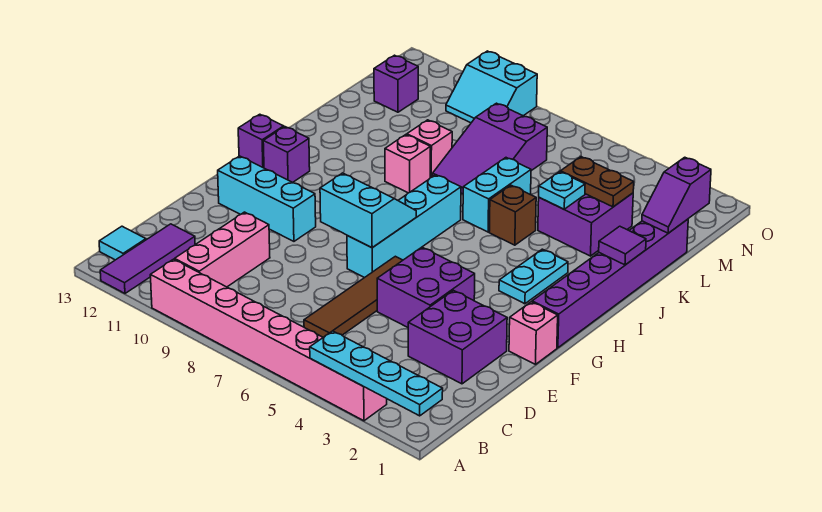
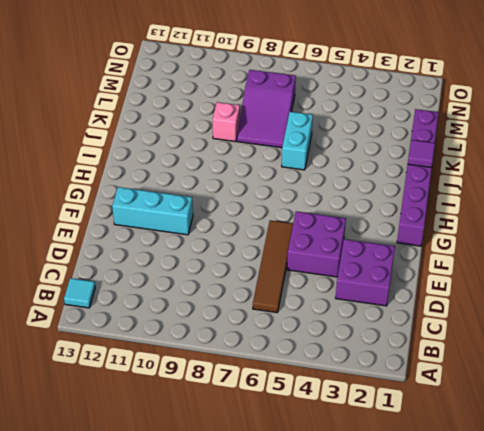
none -> pink 1x8 brick [150,259,387,421]
none -> purple 1x3 tile [100,224,195,293]
none -> pink 1x3 brick [175,212,270,287]

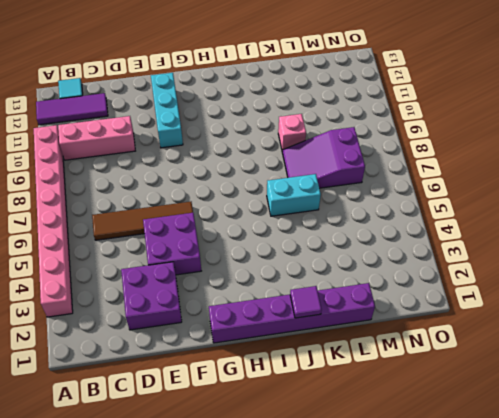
none -> pink 1x1 brick [509,302,558,364]
none -> cyan 1x4 brick [347,175,461,278]
none -> cyan 1x2 plate [499,249,568,304]

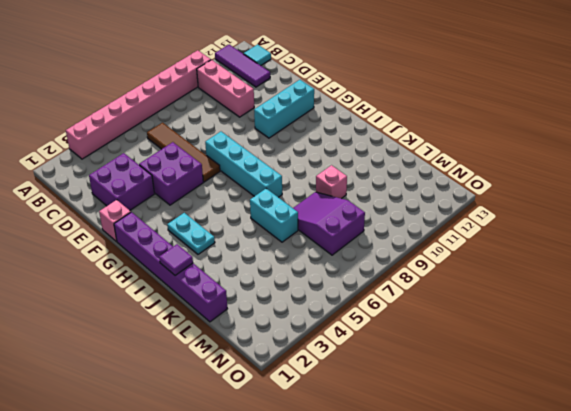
none -> purple 1x1 brick [263,127,310,182]
none -> purple 1x1 brick [238,114,284,168]
none -> brown 1x1 brick [489,185,536,245]

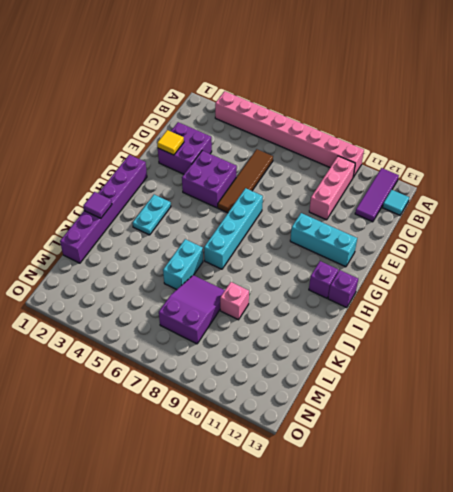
yellow 1x1 tile [157,130,184,155] -> none
none -> pink 1x1 brick [509,302,558,364]
none -> brown 1x1 brick [489,185,536,245]
none -> pink 1x1 brick [385,135,430,193]

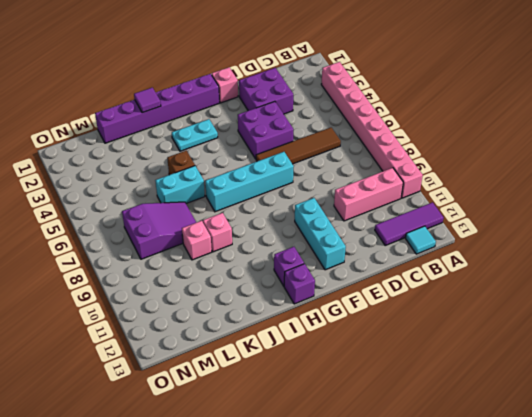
none -> purple 2x2 brick [538,193,633,256]
none -> purple 1x1 brick [374,55,418,112]
none -> cyan 2x2 slope [446,51,537,123]

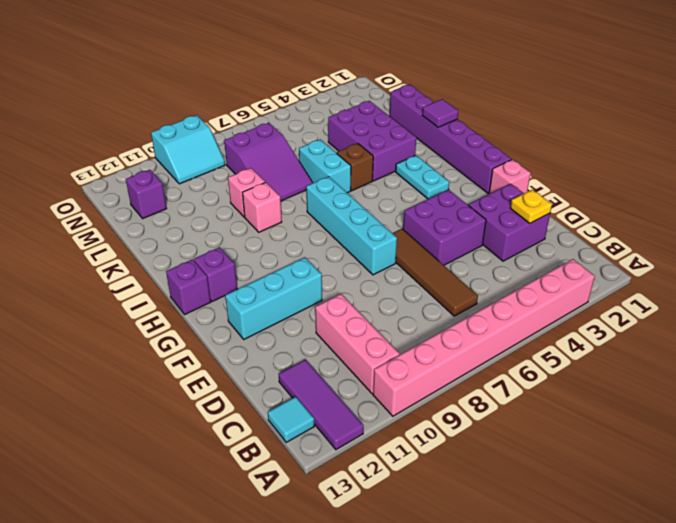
yellow 1x1 plate [510,190,552,223] -> none
purple 2x3 brick [328,101,416,181] -> purple 2x2 brick [538,193,633,256]
none -> cyan 1x4 plate [310,331,443,416]
none -> cyan 2x2 slope [320,173,416,248]
none -> cyan 1x1 plate [539,172,585,209]

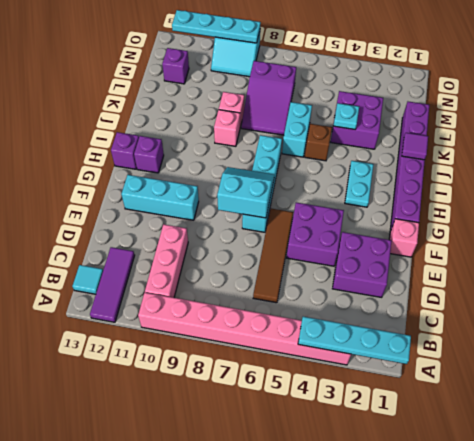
cyan 1x4 plate [172,10,261,43] -> none
none -> purple 1x2 slope [642,157,711,233]
none -> brown 1x2 plate [560,157,634,207]

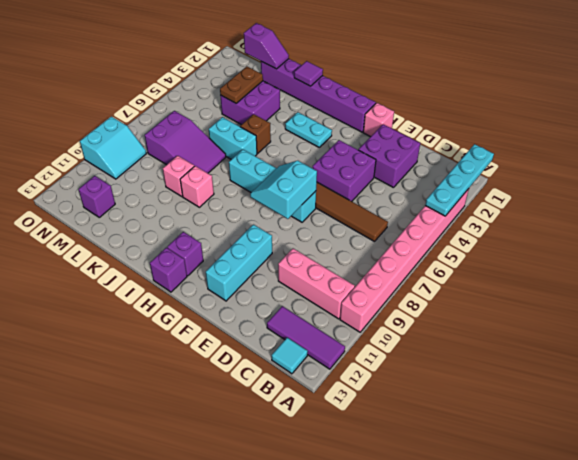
none -> cyan 1x1 plate [539,172,585,209]

